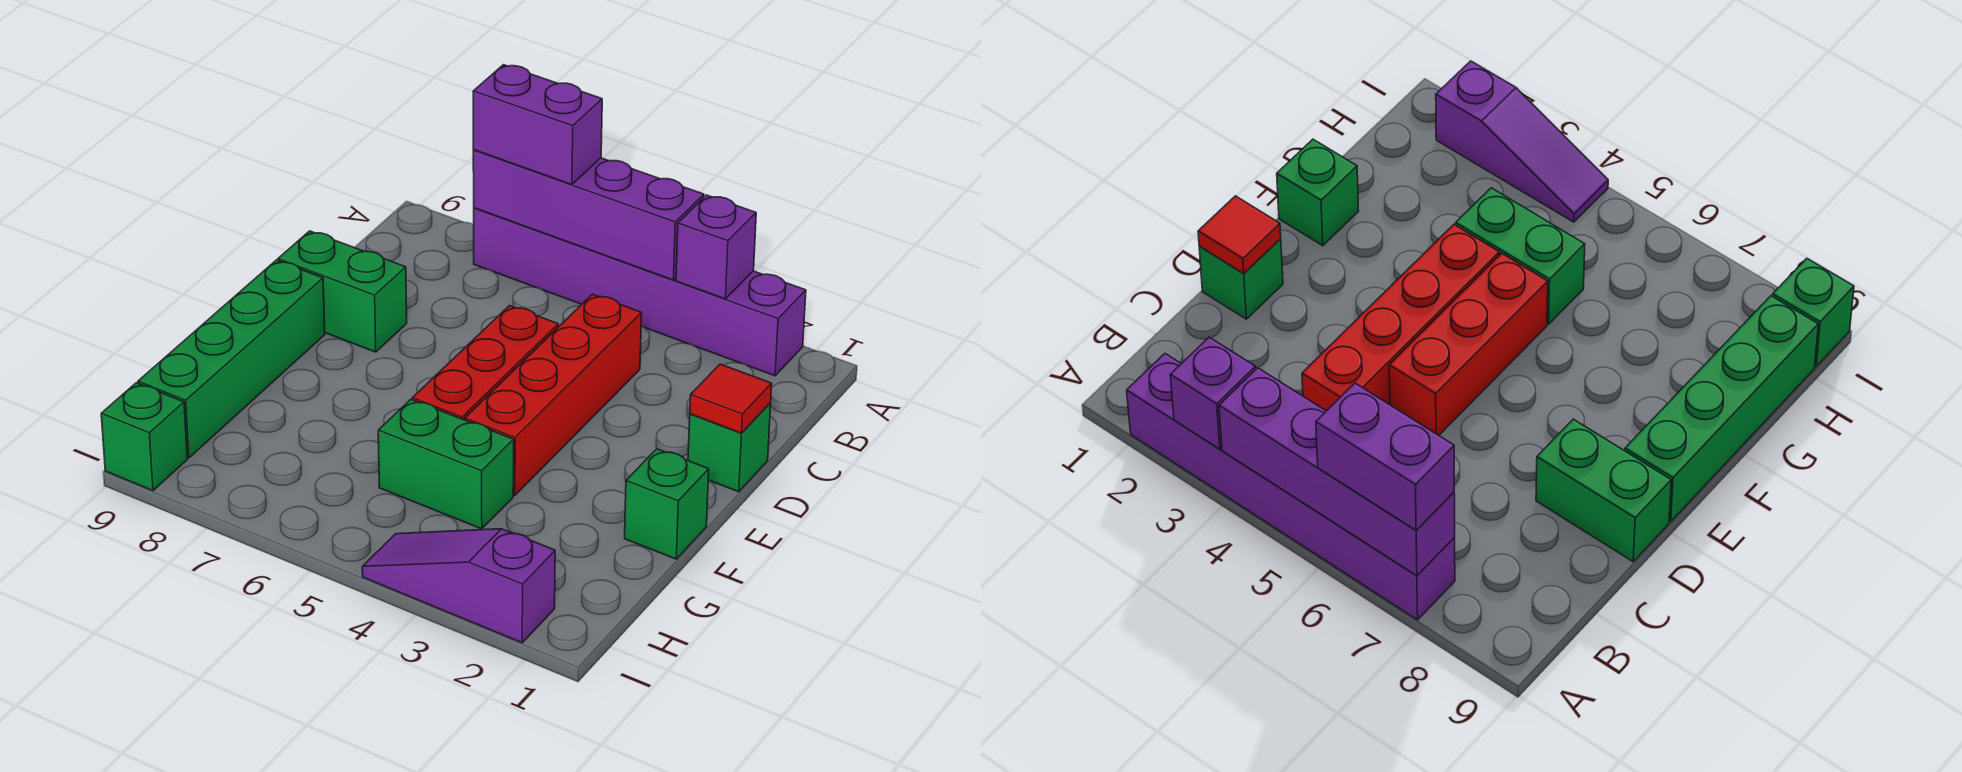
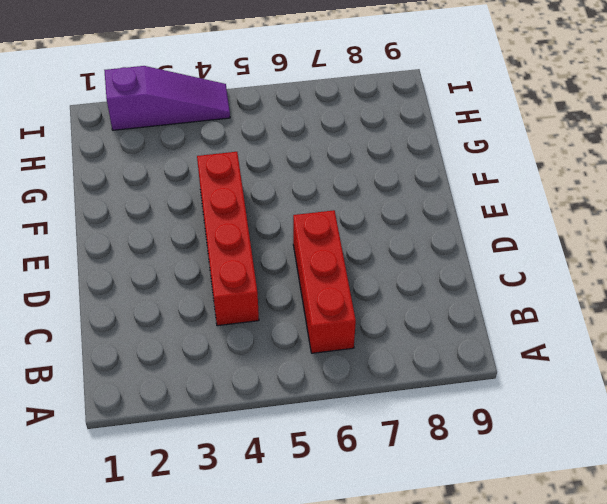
red 1x3 brick [293,210,356,353] -> red 1x3 brick moved to [412,306,558,420]
none -> purple 1x6 brick [474,208,806,376]
none -> green 1x1 brick [688,403,771,492]
none -> green 1x2 brick [278,231,407,352]

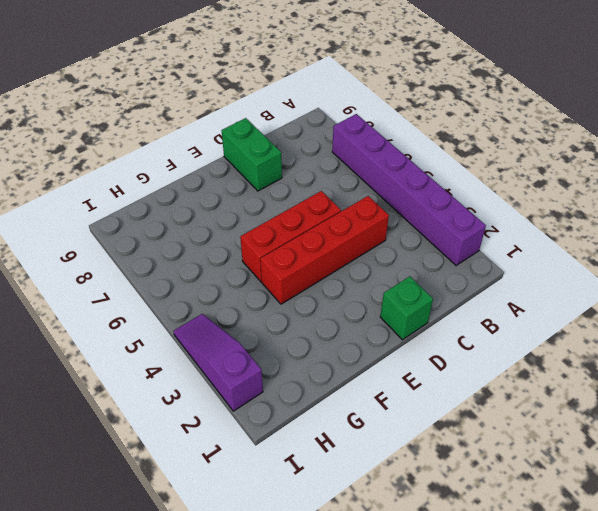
none -> green 1x4 brick [138,260,325,458]
none -> green 1x1 brick [625,449,709,559]
none -> green 1x2 brick [378,399,514,529]

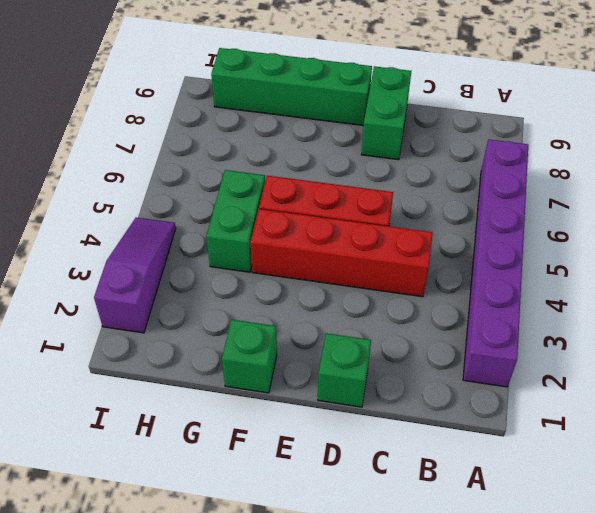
none -> green 1x1 brick [101,383,187,491]
none -> purple 1x1 brick [676,195,756,299]
none -> purple 1x4 brick [473,150,704,280]

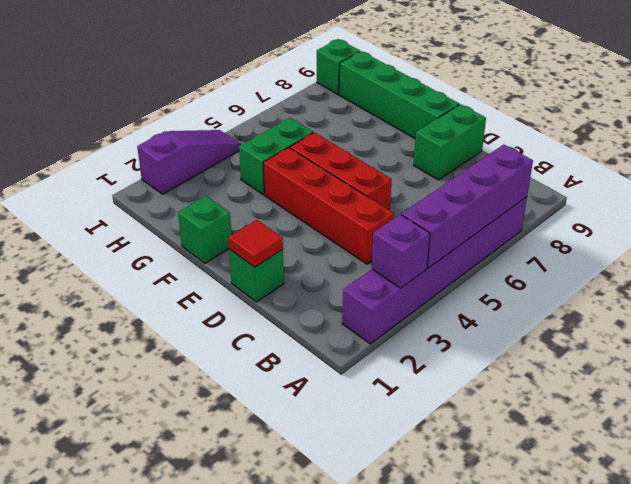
none -> purple 1x2 brick [473,65,602,185]

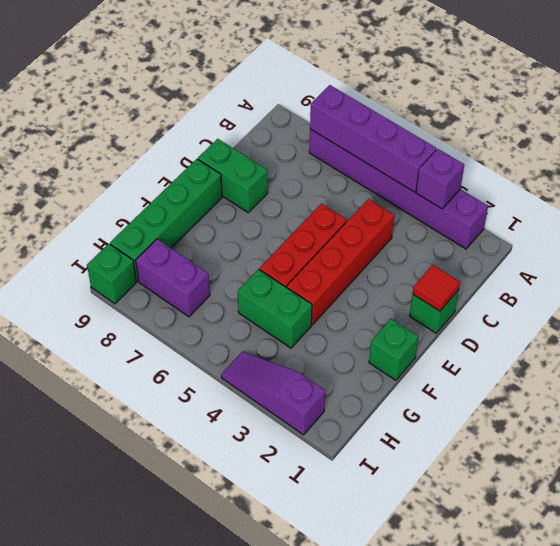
purple 1x2 brick [136,239,210,317] -> purple 1x2 brick moved to [473,65,602,185]

